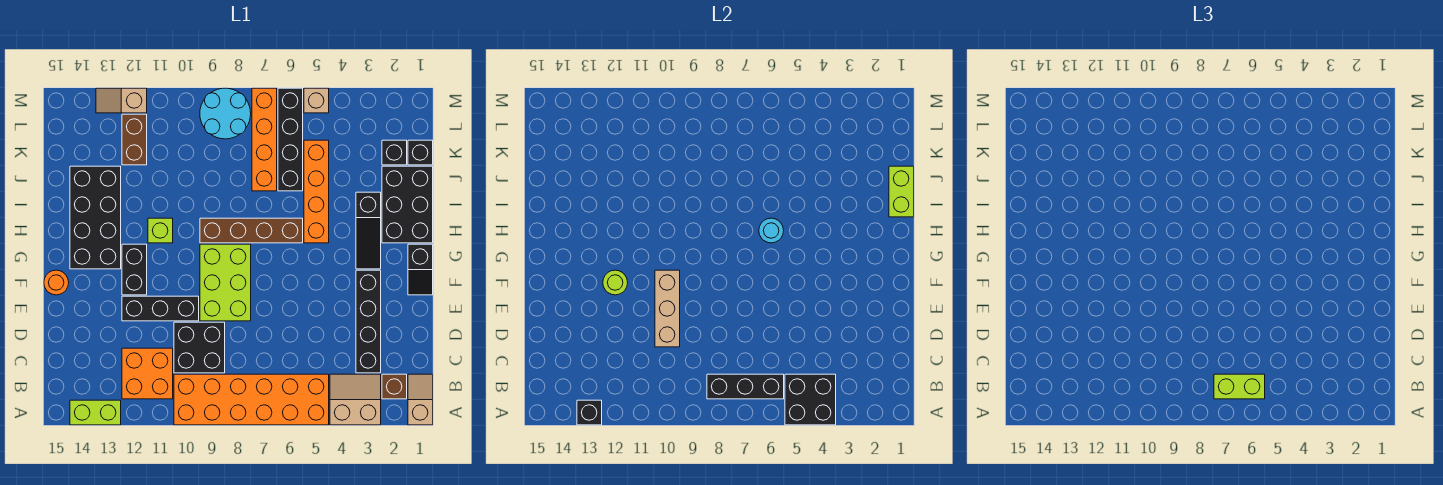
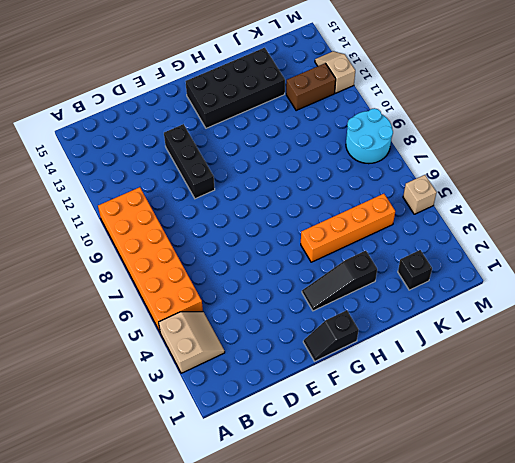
none -> tan 1x2 slope [408,374,433,425]
none -> lime 1x2 brick [70,400,121,425]
none -> brown 1x1 brick [382,374,407,399]
none -> orange 2x2 brick [122,348,173,399]

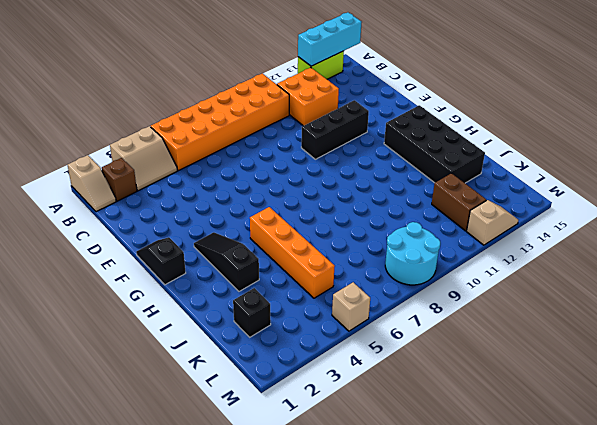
cyan 1x3 brick [298,12,362,66] -> black 1x1 brick [577,400,602,425]
none -> black 1x4 brick [356,270,381,373]
none -> black 2x2 brick [174,322,225,373]
none -> lime 2x3 brick [200,244,251,321]
none -> black 1x2 brick [122,244,147,295]

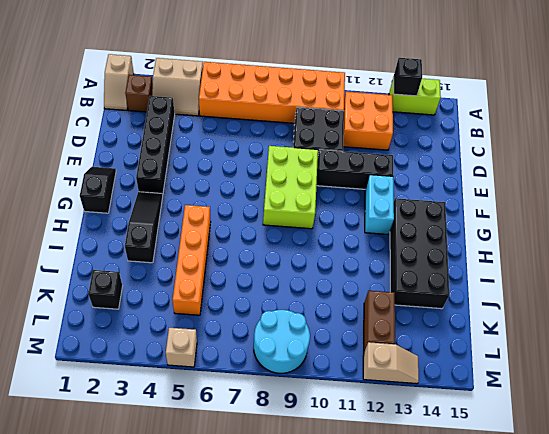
cyan 1x2 brick [365,175,394,235] -> black 1x2 brick [122,244,147,295]
none -> orange 1x1 round brick [44,270,69,295]
none -> black 2x3 brick [382,166,433,243]
none -> brown 1x4 brick [200,218,303,243]
none -> lime 1x1 brick [148,218,173,243]

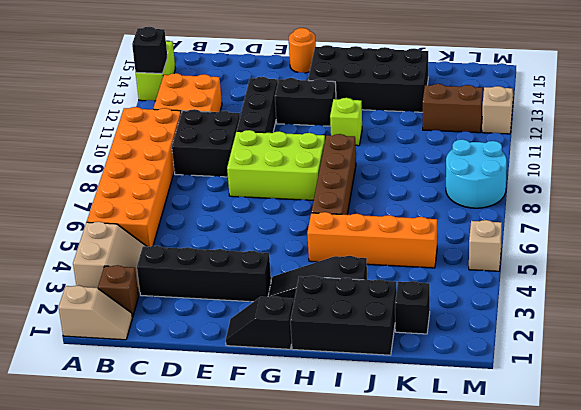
none -> black 1x4 brick [278,88,303,191]
none -> orange 1x4 brick [252,88,277,191]
none -> black 1x1 brick [408,140,433,165]
none -> black 2x2 brick [785,374,836,425]

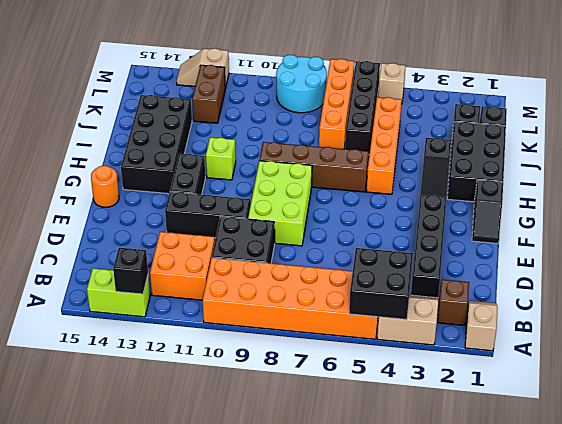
none -> black 1x3 brick [707,374,784,399]
none -> tan 1x3 brick [655,270,680,347]
none -> lime 1x1 round brick [603,270,628,295]
none -> cyan 1x1 round brick [759,218,784,243]

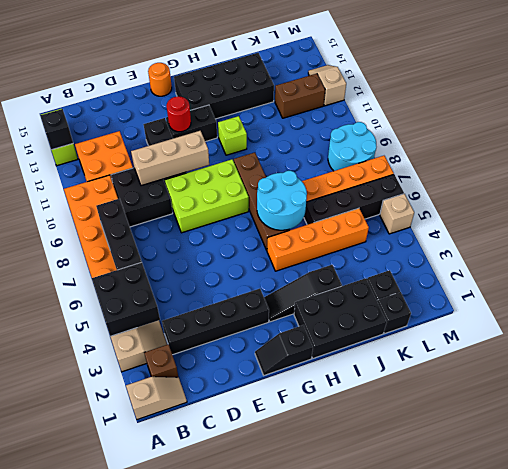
red 1x1 round brick [167,96,191,132] -> lime 1x1 round brick [603,270,628,295]
cyan 2x2 round brick [257,171,307,230] -> cyan 1x1 round brick [759,218,784,243]
none -> lime 1x2 brick [889,166,914,217]
none -> lime 1x2 brick [1214,374,1265,399]

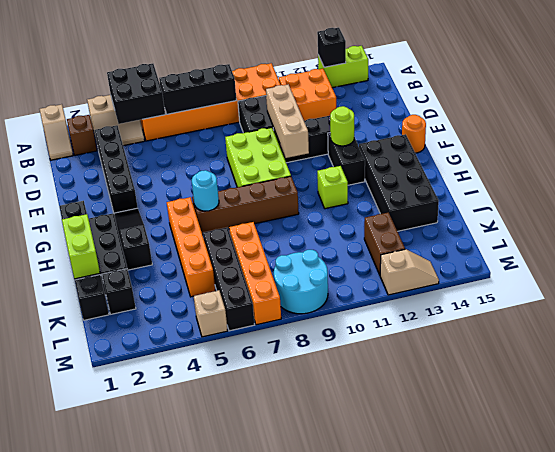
none -> lime 1x2 brick [1214,374,1265,399]

